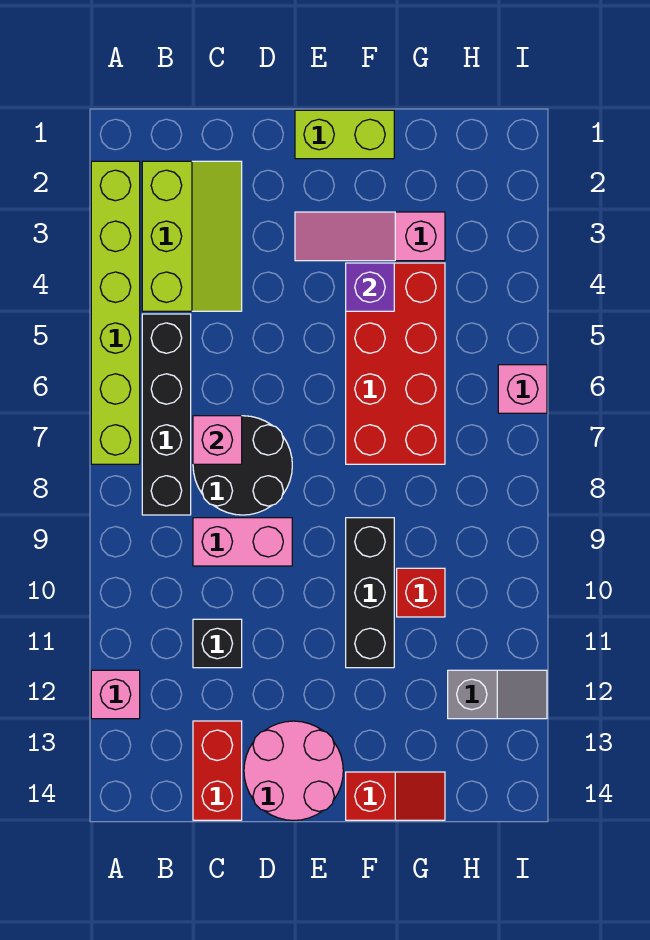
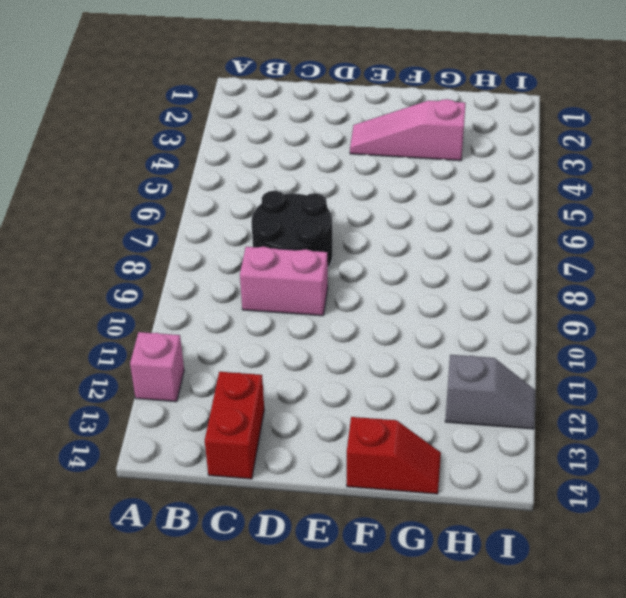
none -> lime 1x6 brick [91,161,140,464]
none -> lime 2x3 slope [142,161,242,311]
none -> black 1x4 brick [142,314,191,515]

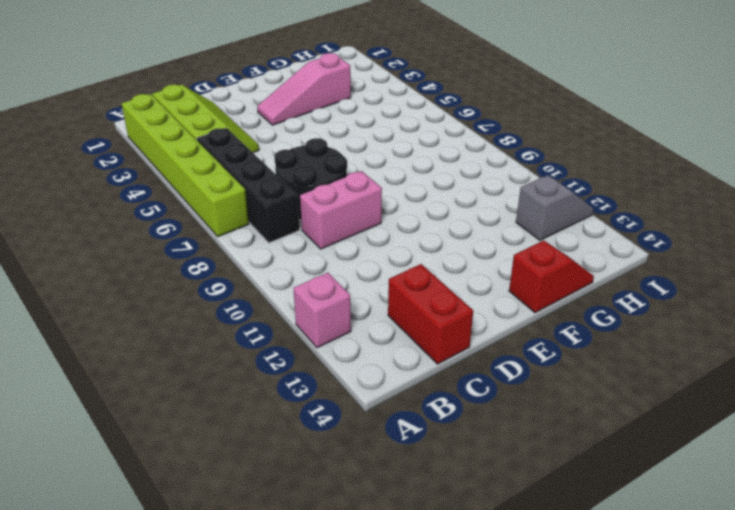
none -> black 1x1 brick [193,619,242,668]
none -> pink 2x2 round brick [244,721,343,820]
none -> lime 1x2 brick [295,110,394,159]

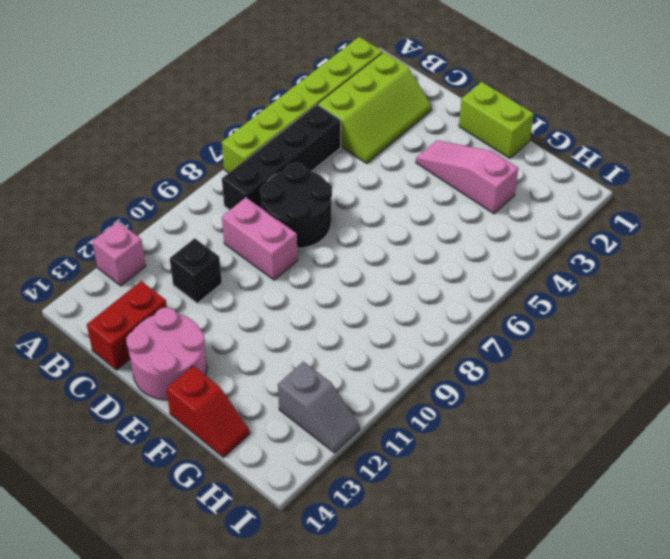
none -> red 2x4 brick [346,263,445,464]
none -> black 1x3 brick [346,518,394,668]
none -> red 1x1 brick [397,568,445,617]

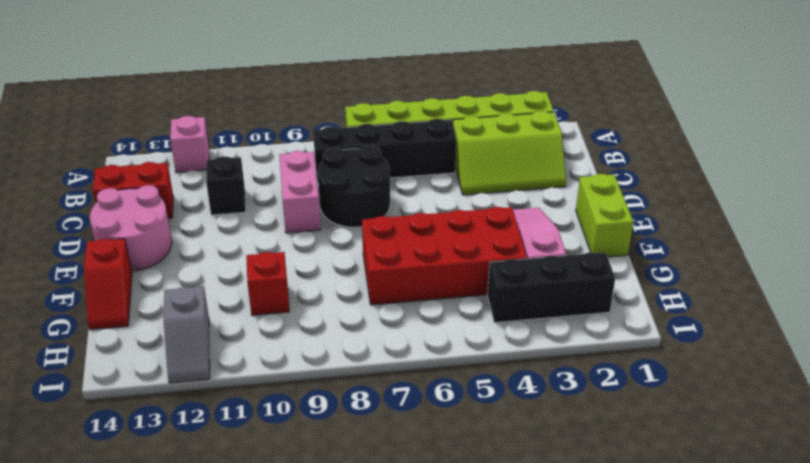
black 1x3 brick [488,252,615,323] -> black 1x3 brick moved to [346,518,394,668]
none -> pink 1x1 brick [498,365,547,413]
none -> pink 1x1 brick [193,416,242,464]
none -> purple 1x1 brick [346,263,394,311]

